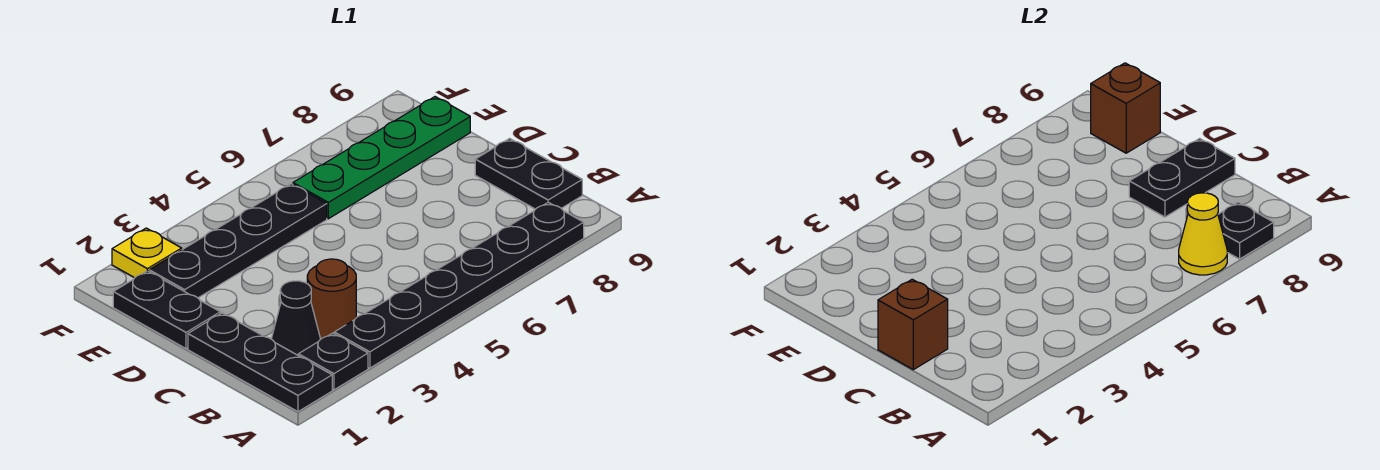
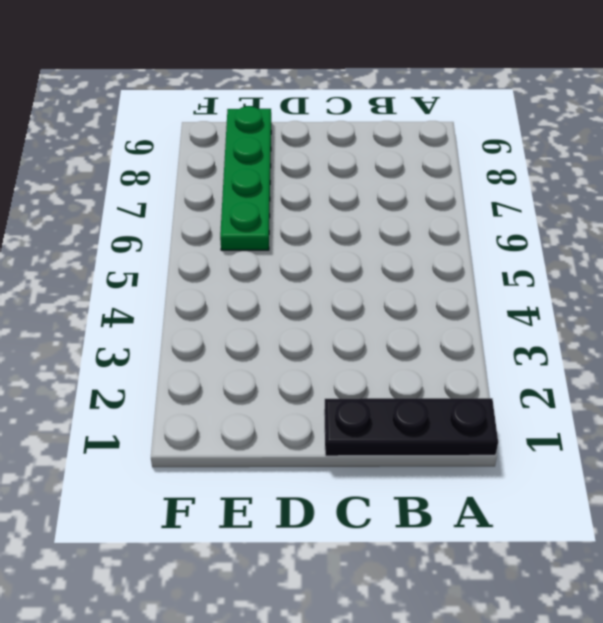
none -> black 1x1 plate [298,333,368,390]
none -> black 1x6 plate [334,202,584,368]
none -> black 1x1 cone [272,281,320,355]

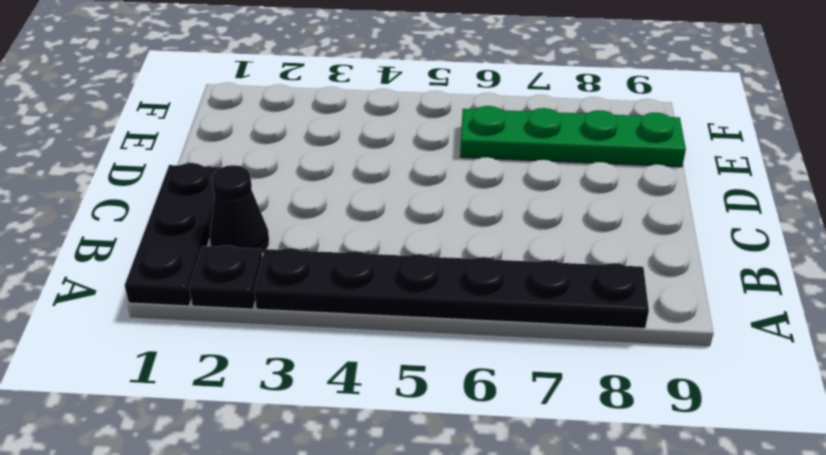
none -> brown 1x1 round brick [307,259,356,340]
none -> black 1x2 plate [475,139,582,209]
none -> black 1x2 plate [113,271,220,349]

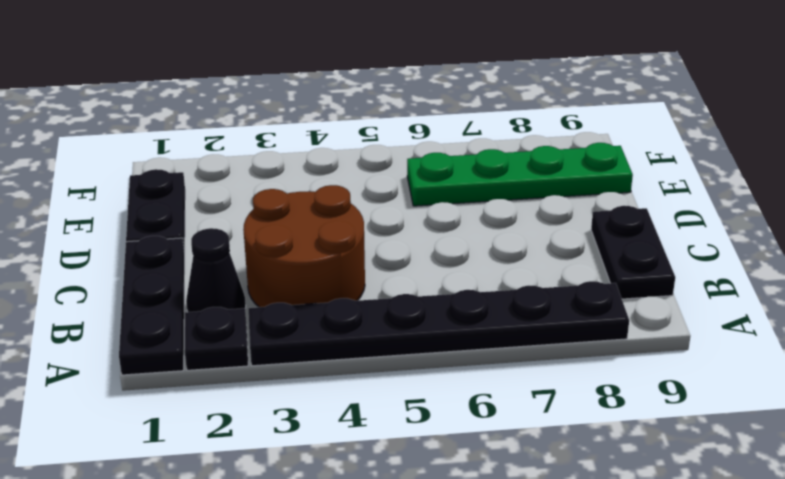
brown 2x2 round brick [243,185,365,307] -> brown 1x1 round brick [307,259,356,340]
none -> black 1x4 plate [149,184,327,298]
none -> yellow 1x1 plate [112,228,182,278]
none -> yellow 1x1 cone [1179,193,1227,275]

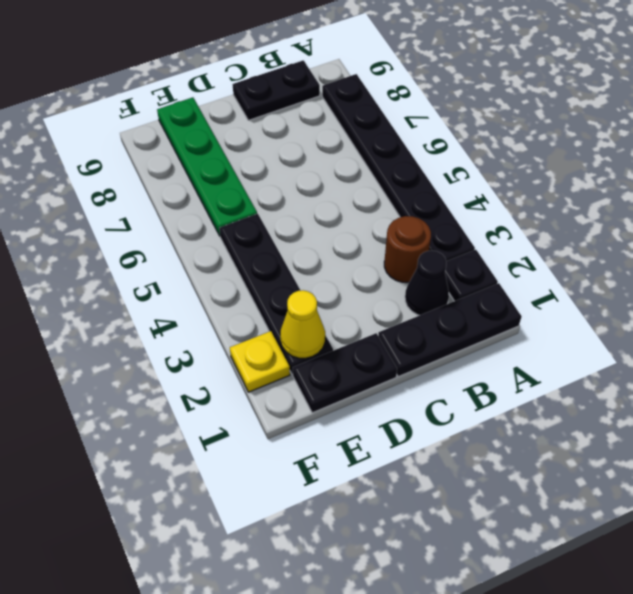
yellow 1x1 cone [280,290,325,358] -> yellow 1x1 cone moved to [1179,193,1227,275]
none -> black 1x1 plate [1218,202,1274,259]
none -> brown 1x1 brick [878,279,948,370]
none -> black 1x2 plate [1129,139,1235,217]

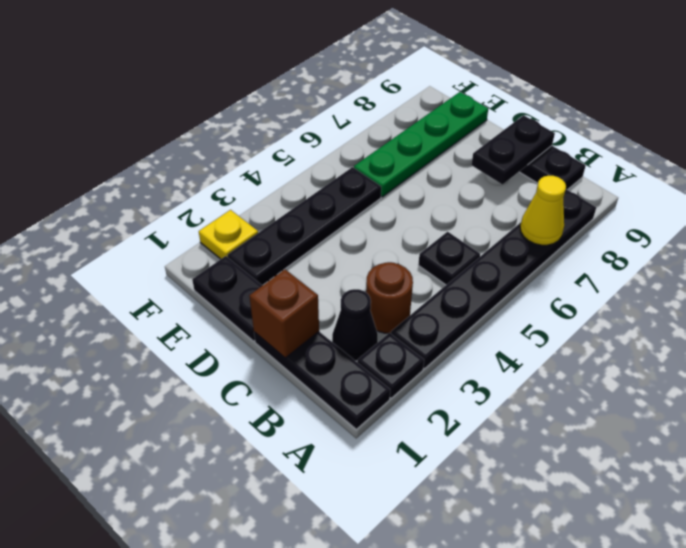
black 1x1 plate [418,232,480,285] -> black 1x1 plate moved to [1218,202,1274,259]
none -> brown 1x1 brick [1091,63,1160,153]

